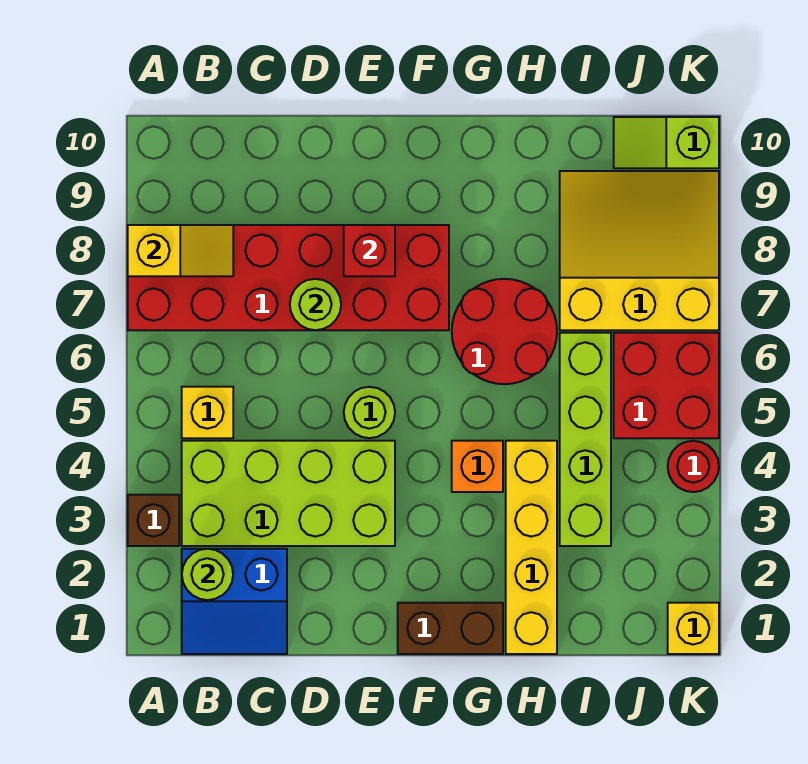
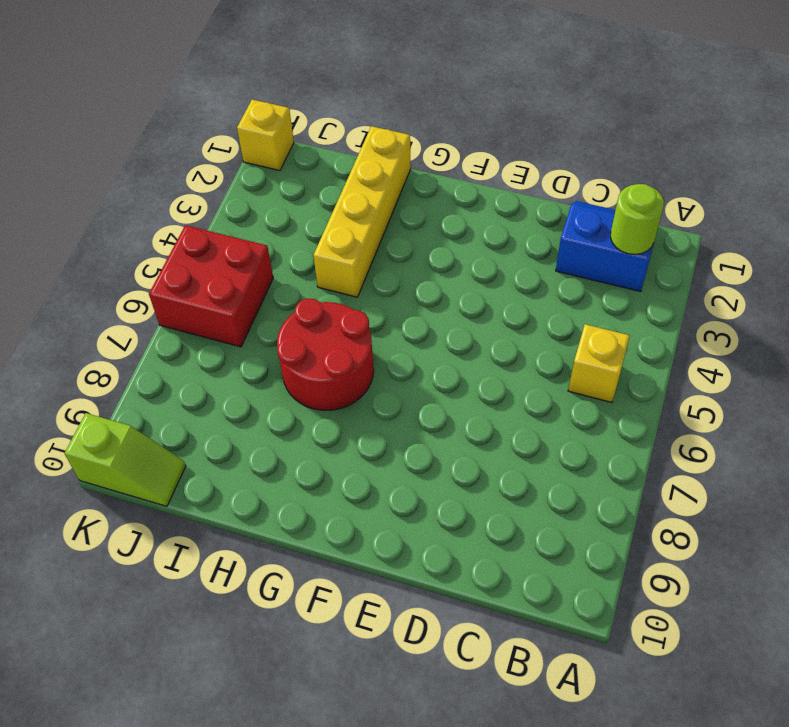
none -> brown 1x1 brick [128,495,179,546]
none -> red 2x6 brick [128,225,449,330]
none -> lime 2x4 brick [182,441,395,546]

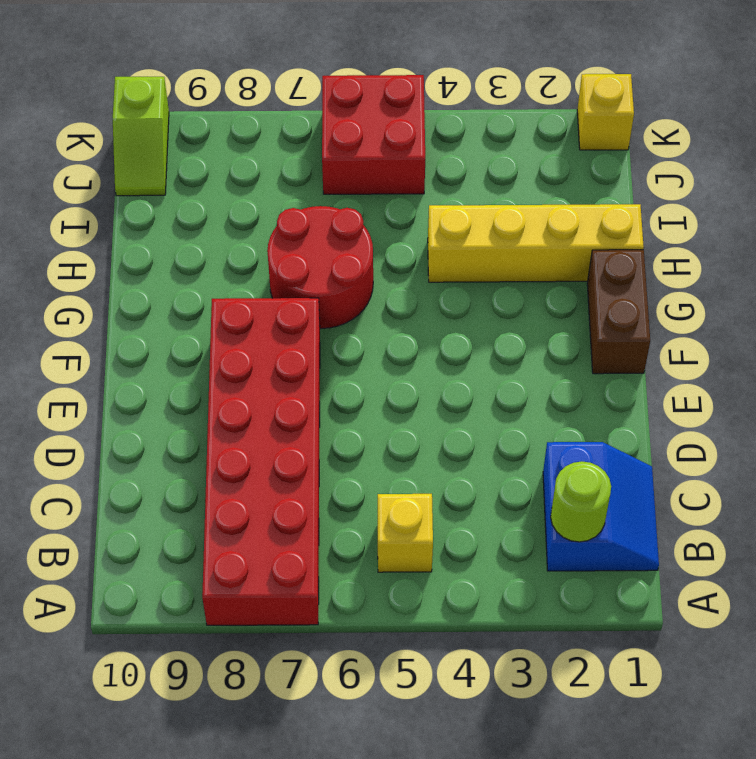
none -> brown 1x1 brick [128,495,179,546]
none -> lime 2x4 brick [182,441,395,546]
none -> lime 1x1 round brick [344,387,395,438]

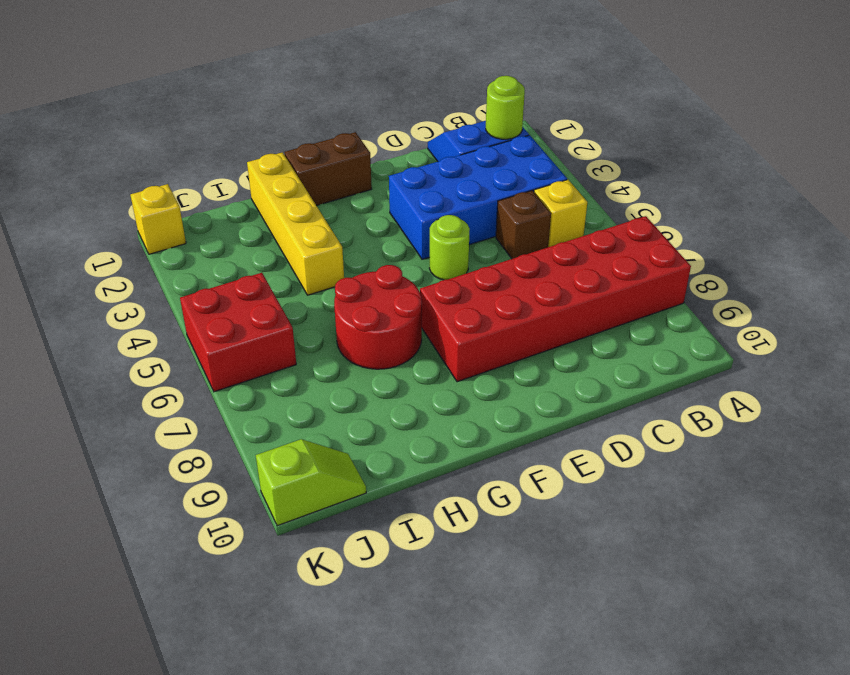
blue 2x4 brick [389,135,567,259] -> lime 2x4 brick [182,441,395,546]
brown 1x1 brick [496,191,551,259] -> brown 1x1 brick moved to [128,495,179,546]
none -> orange 1x1 brick [452,441,503,492]
none -> lime 1x4 brick [560,333,611,546]
none -> yellow 3x3 slope [560,171,719,330]

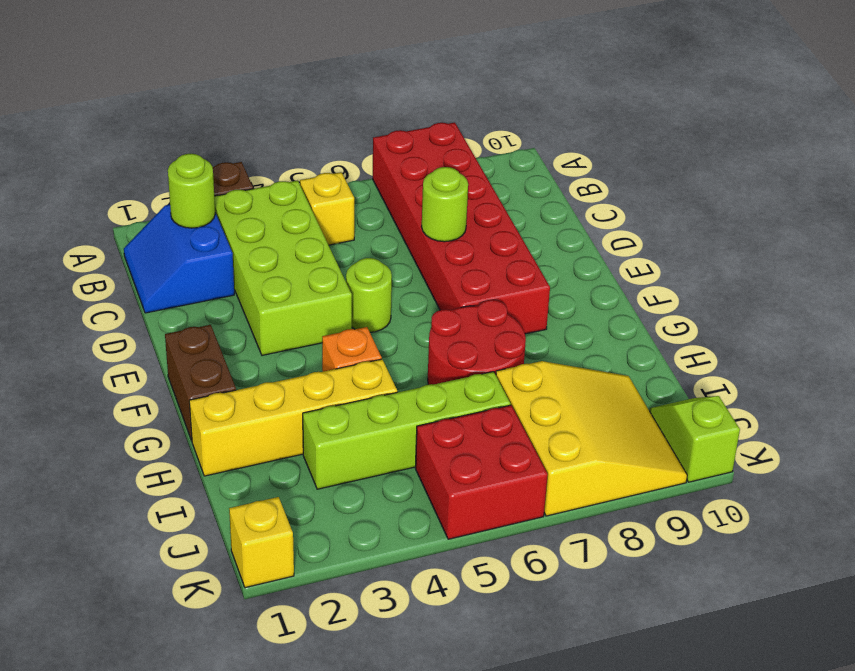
none -> red 1x1 round brick [668,441,719,492]
none -> yellow 1x2 slope [128,225,233,276]
none -> red 1x1 brick [344,225,395,276]

